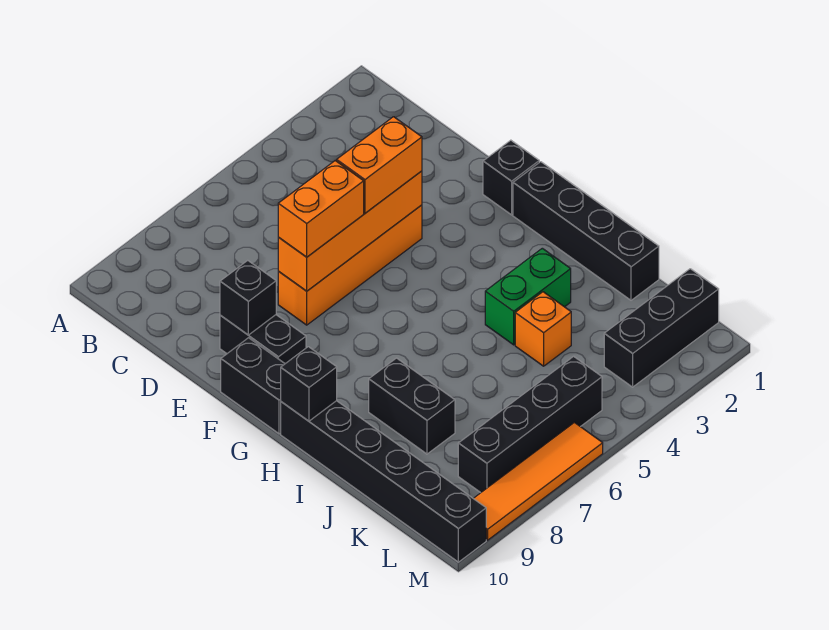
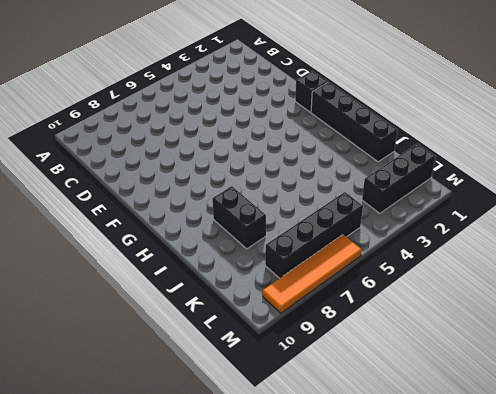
none -> orange 1x4 brick [278,205,422,325]
none -> black 1x2 brick [220,315,306,364]
none -> black 1x2 brick [221,338,285,434]

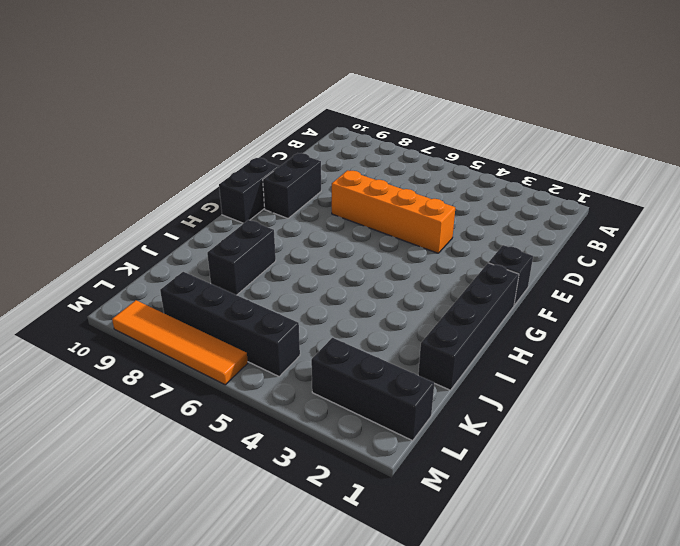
none -> black 1x6 brick [281,401,486,562]
none -> green 1x2 brick [485,248,571,345]
none -> orange 1x1 brick [515,292,571,366]

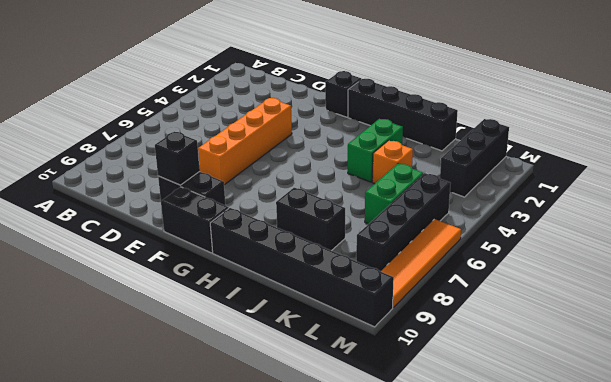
green 1x2 brick [365,164,423,224] -> none
none -> orange 1x4 brick [278,171,422,291]
none -> black 1x1 brick [281,347,337,421]
none -> orange 1x2 brick [337,117,422,213]

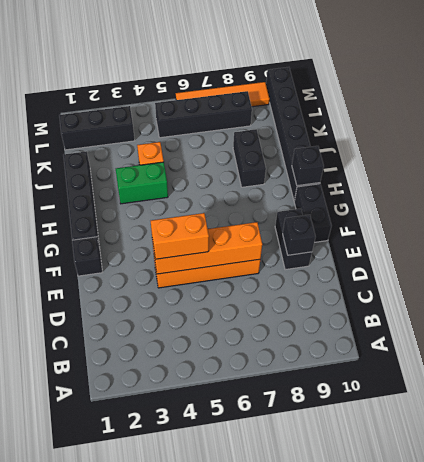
none -> orange 1x2 brick [278,161,364,257]

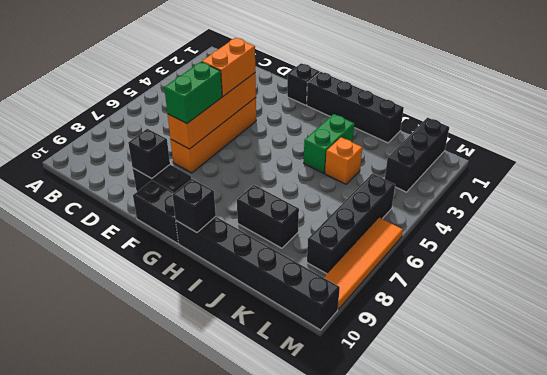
green 1x2 brick [164,62,222,124] -> orange 1x2 brick [278,161,364,257]

